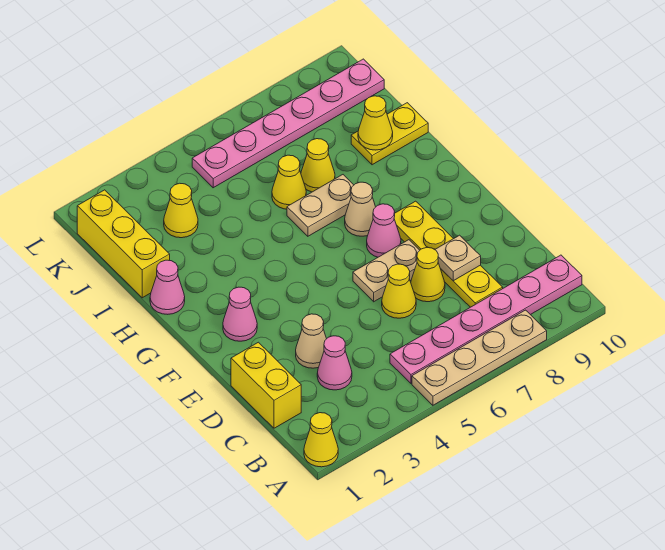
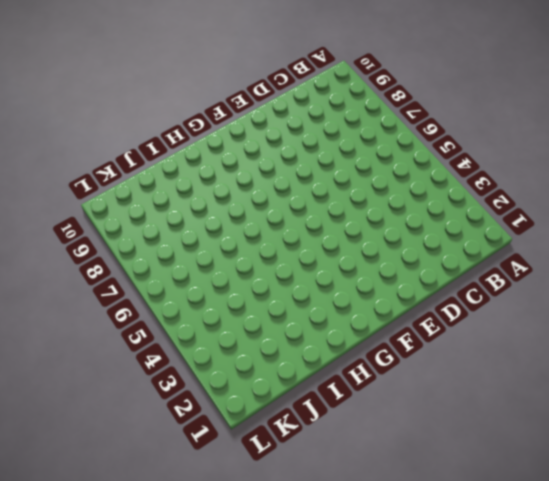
none -> yellow 1x1 cone [304,413,338,467]
none -> tan 1x4 plate [412,310,547,405]
none -> pink 1x6 plate [390,255,582,383]

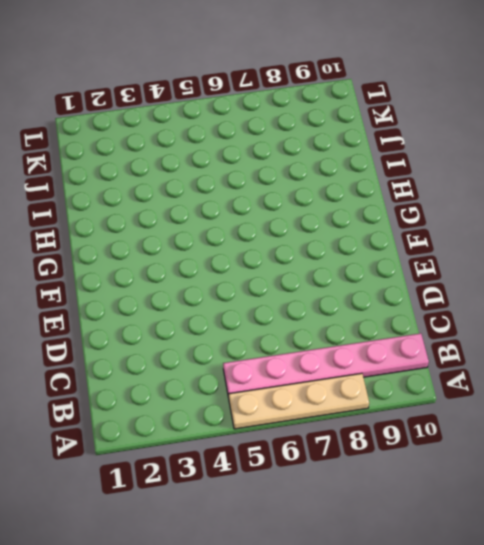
none -> yellow 1x1 cone [304,413,338,467]
none -> yellow 1x2 brick [231,342,301,428]
none -> pink 1x1 cone [317,336,352,390]

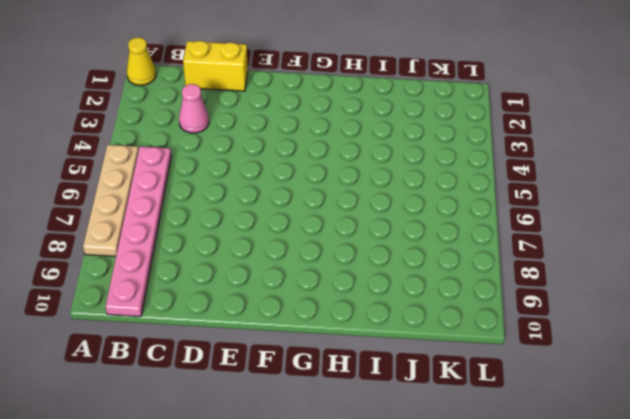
none -> yellow 1x4 plate [394,201,503,307]
none -> tan 1x1 cone [296,314,326,368]
none -> yellow 1x1 cone [382,264,416,318]

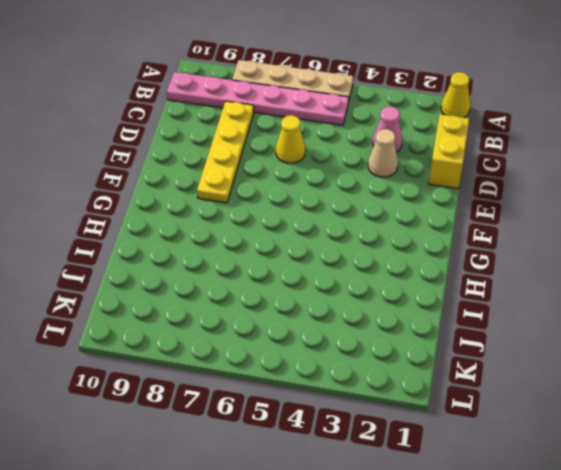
none -> yellow 1x1 cone [411,248,445,302]
none -> tan 1x2 plate [353,240,420,302]
none -> pink 1x1 cone [223,287,257,341]

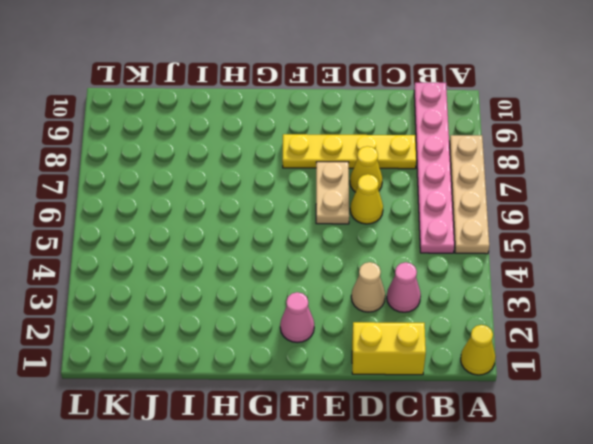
none -> pink 1x1 cone [367,204,401,257]
none -> tan 1x1 cone [345,182,375,236]
none -> pink 1x1 cone [150,260,185,314]

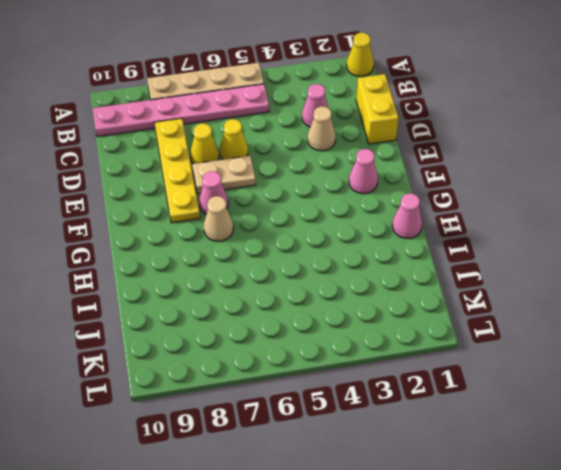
none -> tan 1x2 plate [287,175,354,236]
none -> yellow 1x3 brick [77,190,170,298]
none -> yellow 1x1 cone [272,155,306,209]

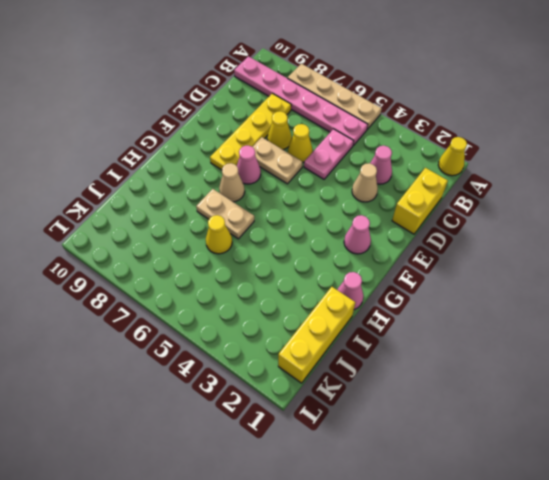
pink 1x2 plate [304,129,354,179] -> none
none -> yellow 1x1 cone [301,139,335,192]
none -> yellow 1x2 plate [351,103,428,165]
none -> yellow 1x1 cone [164,183,198,238]

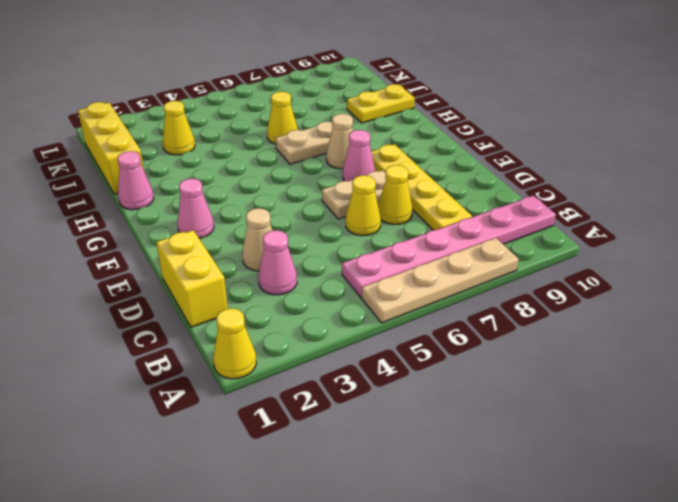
none -> yellow 1x1 cone [301,139,335,192]
none -> pink 1x6 plate [192,59,384,188]
none -> tan 1x1 plate [435,235,481,281]

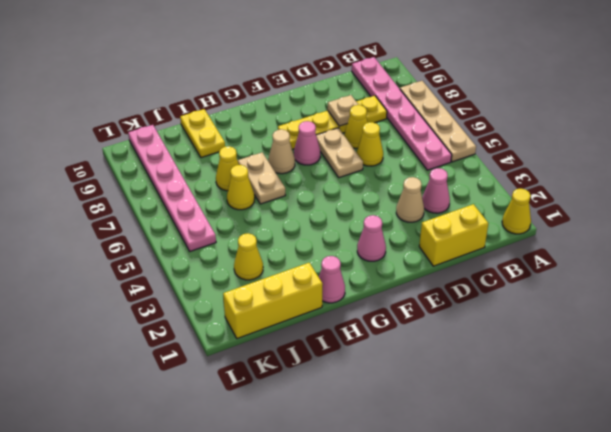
none -> yellow 1x1 cone [358,96,393,150]

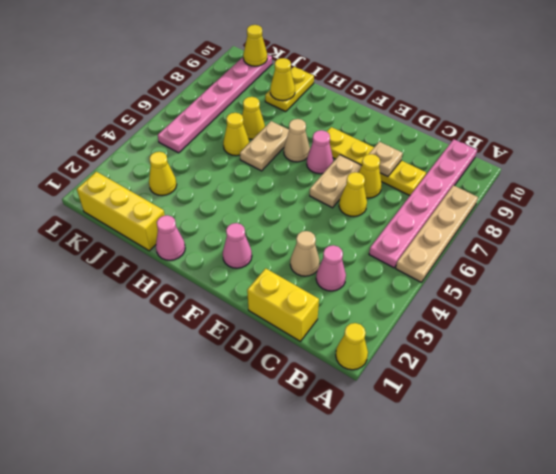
yellow 1x1 cone [243,25,267,66] -> none

